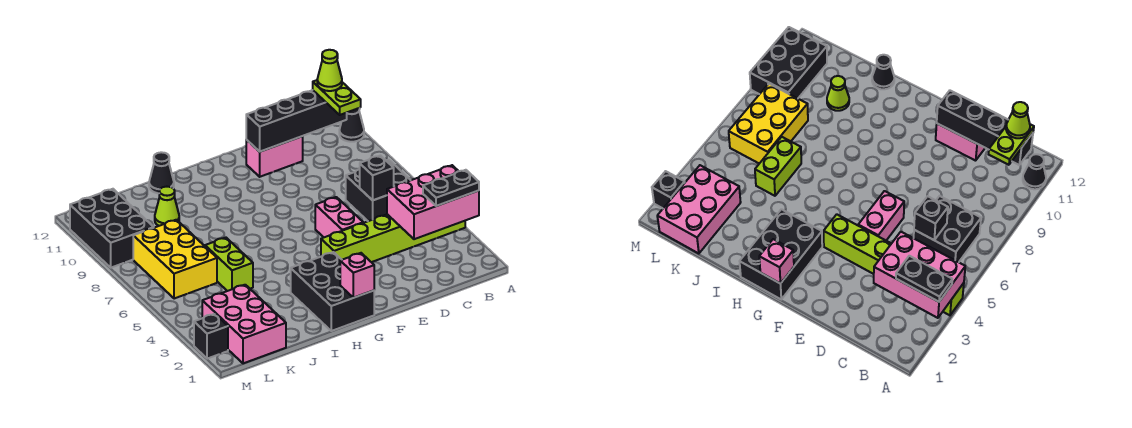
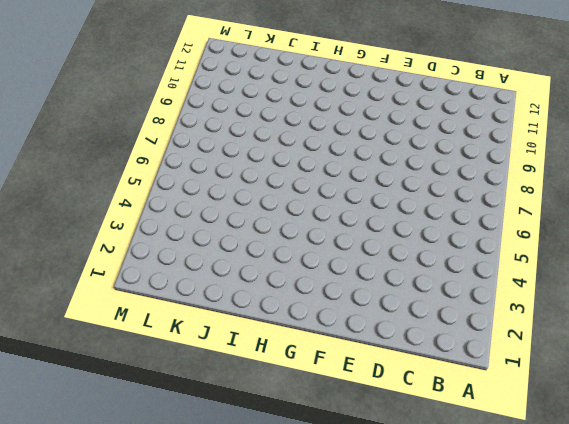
none -> lime 1x6 brick [321,214,465,262]
none -> black 1x1 cone [339,108,364,142]
none -> black 2x2 brick [346,160,410,221]

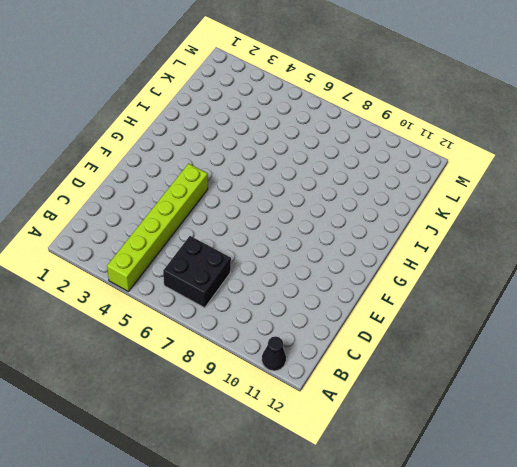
none -> pink 1x2 brick [246,136,303,177]
none -> pink 1x2 brick [315,197,363,237]
none -> black 2x3 brick [291,252,374,331]

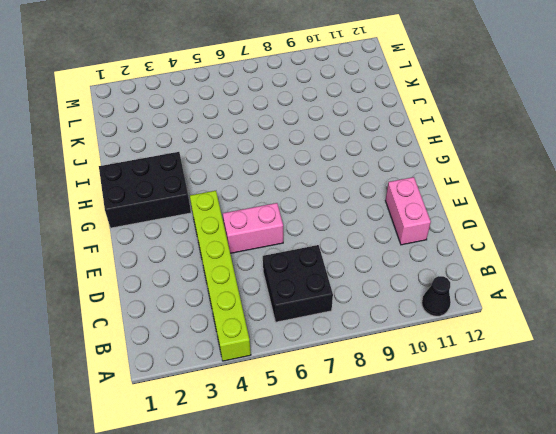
none -> black 1x1 cone [149,152,174,193]
none -> lime 1x2 brick [205,238,253,291]
none -> lime 1x1 cone [155,187,179,226]

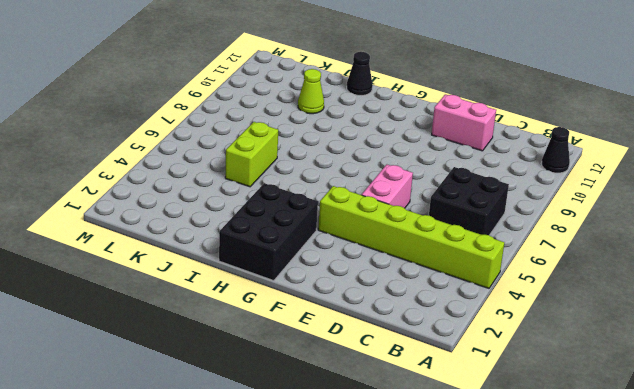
none -> pink 2x3 brick [202,285,286,363]
none -> yellow 2x3 brick [133,220,217,299]
none -> black 2x3 brick [70,189,154,268]

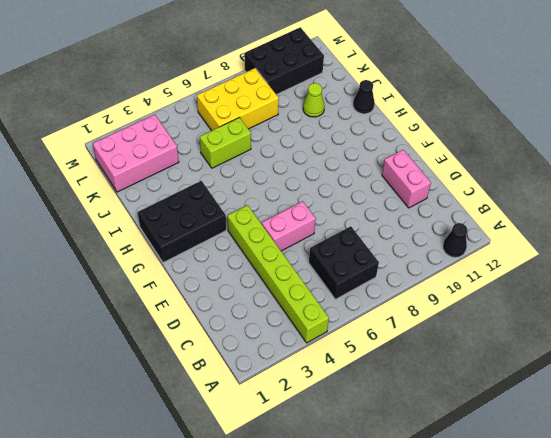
none -> black 1x1 brick [194,314,228,359]
none -> pink 2x3 brick [387,165,479,239]
none -> black 1x4 brick [246,90,347,152]

